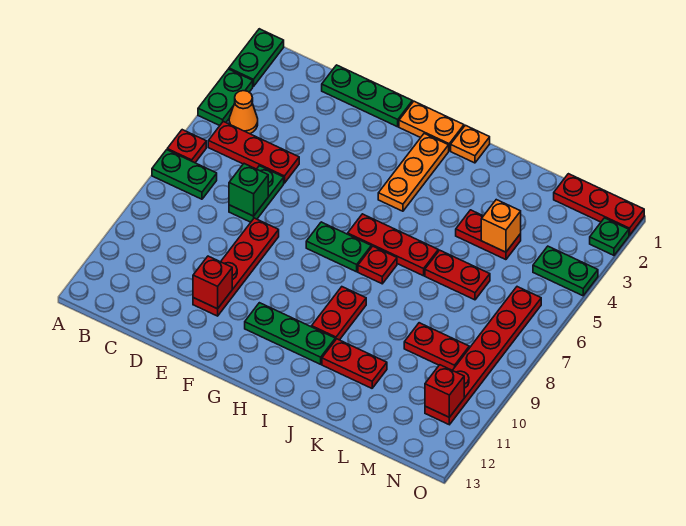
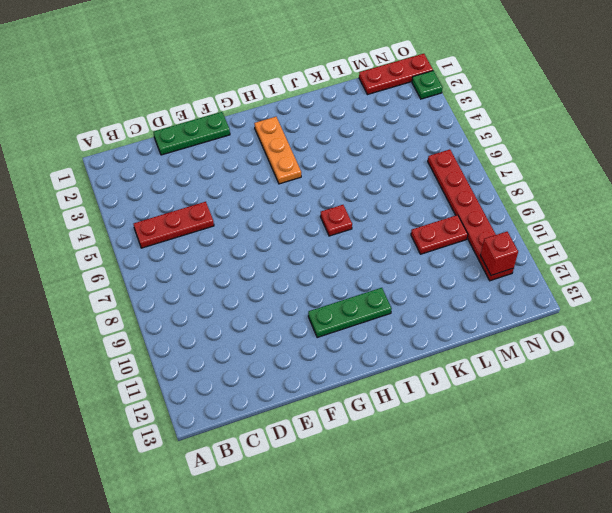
none -> green 1x2 plate [229,29,284,87]
none -> green 1x2 plate [198,69,253,126]
none -> red 1x1 plate [167,130,206,163]

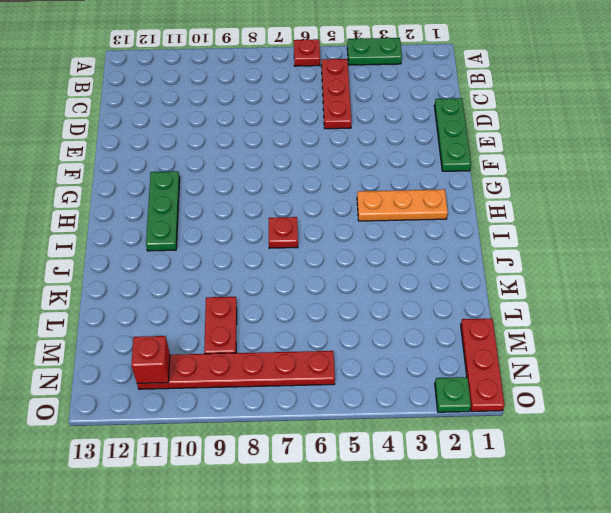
none -> green 1x2 plate [229,29,284,87]
none -> green 1x2 plate [152,150,217,199]
none -> orange 1x1 cone [229,91,258,134]

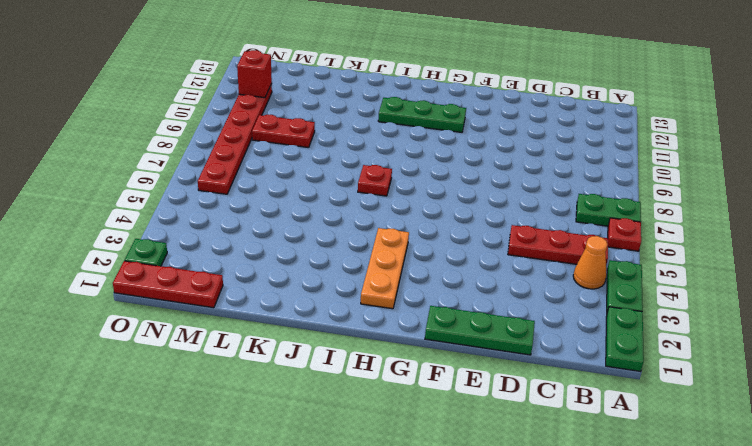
none -> green 1x2 plate [229,166,284,222]
none -> red 1x4 plate [193,218,279,316]
none -> orange 1x2 plate [399,101,464,151]

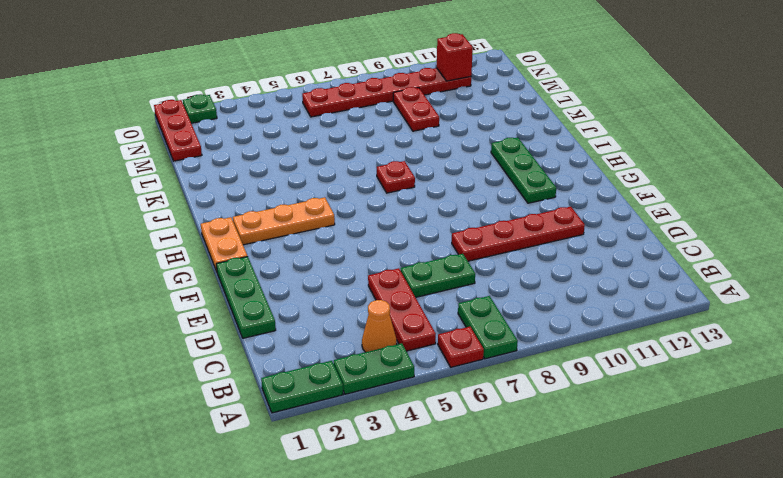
none -> green 1x2 plate [306,222,371,272]
none -> red 1x3 plate [348,214,438,276]
none -> orange 1x1 plate [451,125,490,163]

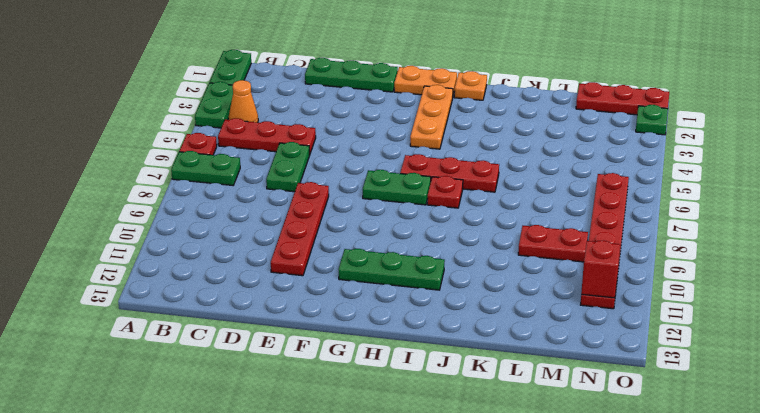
none -> red 1x2 plate [312,287,366,340]
none -> red 1x2 plate [322,339,387,388]
none -> red 1x2 plate [456,210,521,260]

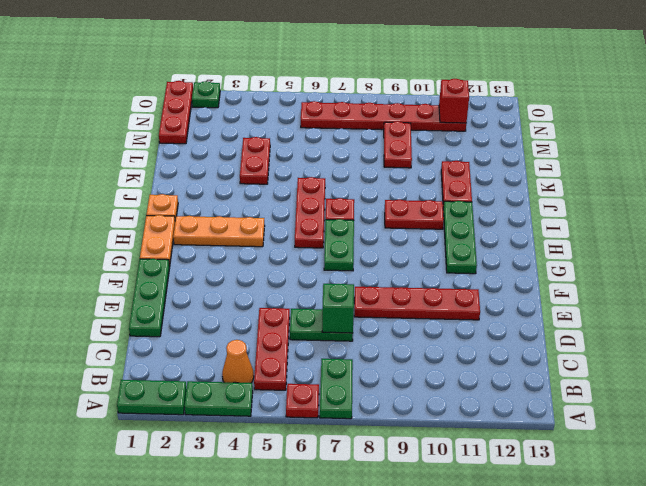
none -> red 1x2 plate [425,250,490,300]
none -> green 1x2 plate [533,246,598,296]
none -> red 1x1 brick [193,256,232,309]

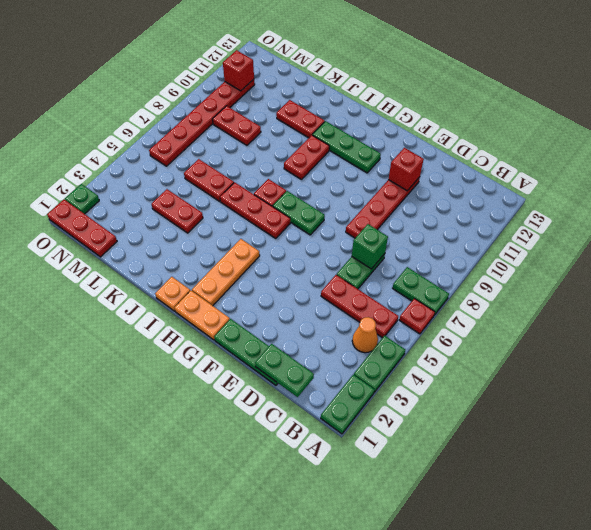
green 1x2 plate [255,344,314,397] -> green 1x2 plate moved to [533,246,598,296]
none -> orange 1x1 brick [481,200,521,252]

